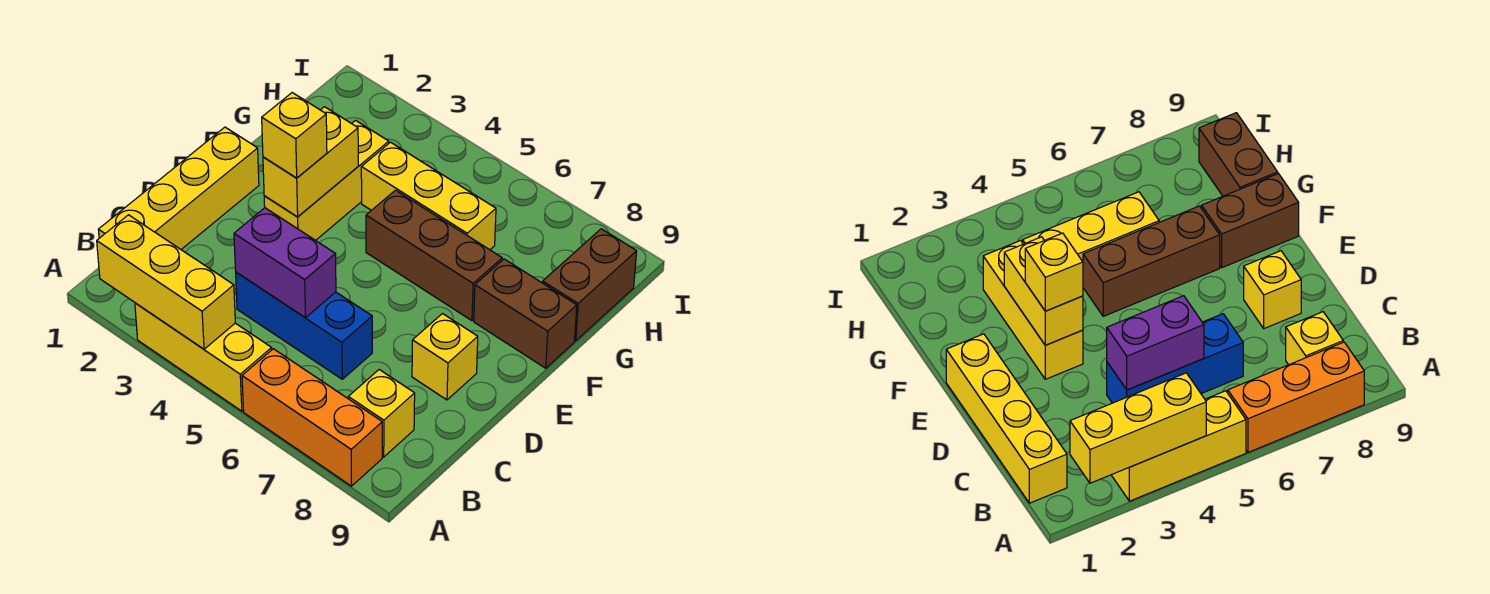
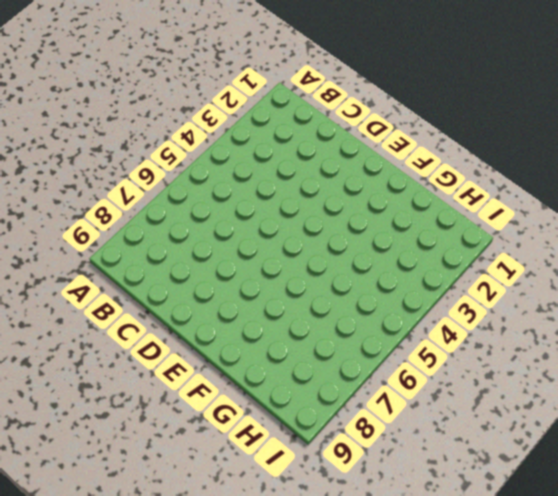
none -> yellow 1x3 brick [135,303,272,411]
none -> orange 1x3 brick [242,349,382,486]
none -> yellow 1x4 brick [98,127,259,249]

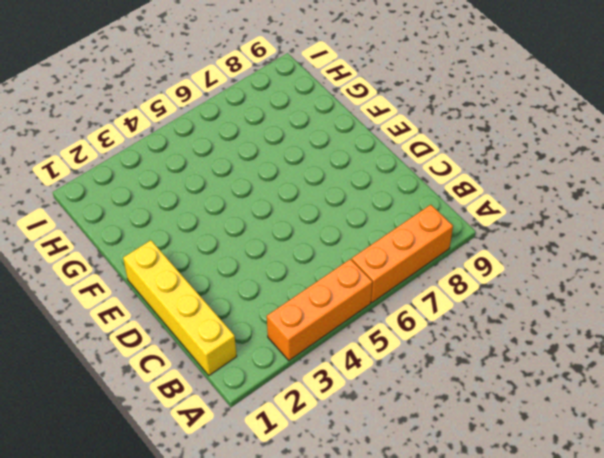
orange 1x3 brick [267,259,372,361] -> yellow 1x3 brick [135,303,272,411]
none -> yellow 1x1 brick [348,370,415,457]
none -> blue 1x3 brick [236,272,372,379]
none -> yellow 1x1 brick [412,314,478,400]

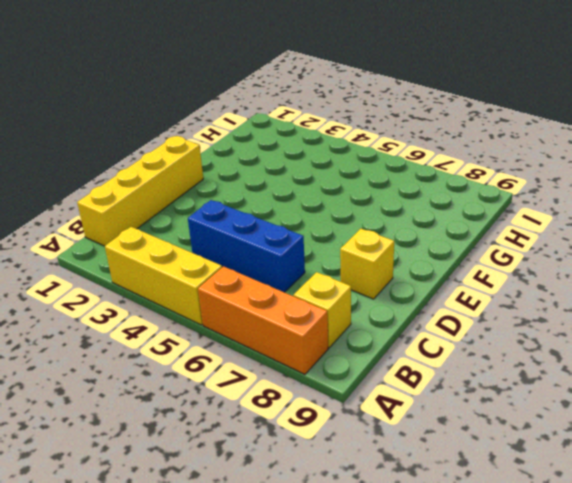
none -> yellow 1x3 brick [264,121,389,240]
none -> brown 1x3 brick [366,190,502,321]
none -> brown 1x2 brick [474,259,577,368]

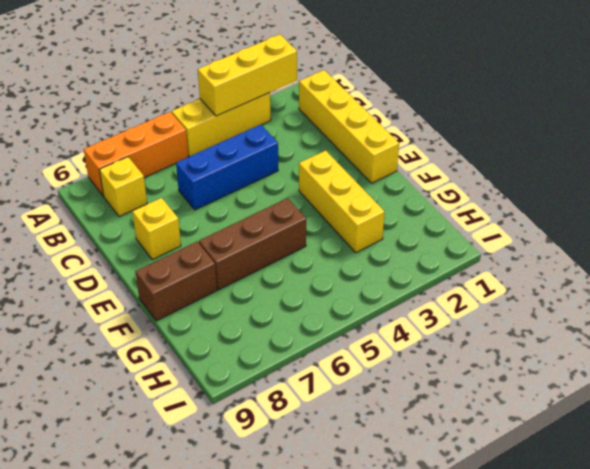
none -> yellow 1x3 brick [361,142,496,250]
none -> brown 1x2 brick [543,229,637,341]
none -> purple 1x2 brick [234,208,336,318]

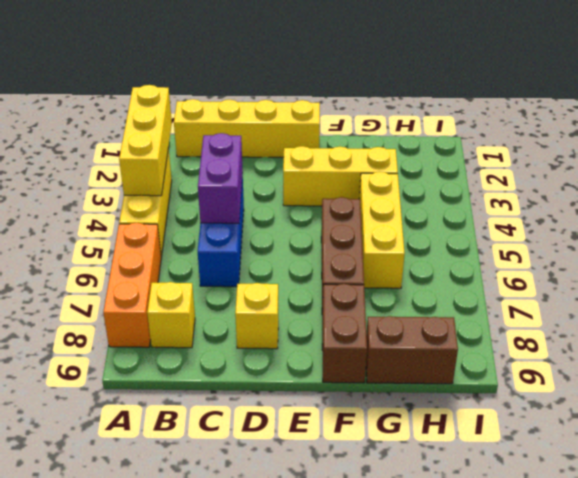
none -> yellow 1x2 brick [263,107,358,217]
none -> yellow 1x1 brick [262,93,327,178]

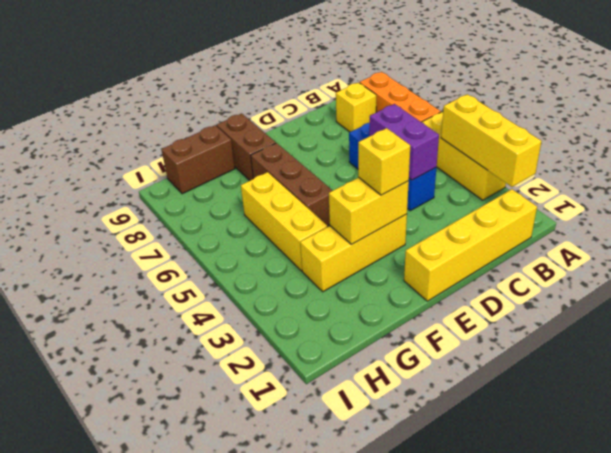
none -> yellow 1x1 brick [412,314,478,400]

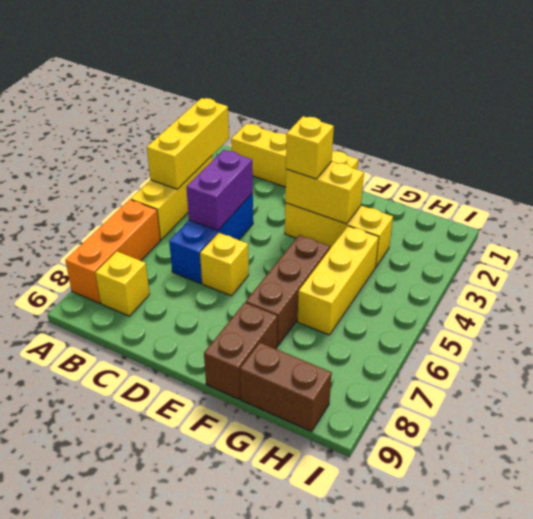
yellow 1x1 brick [200,233,249,296] -> yellow 1x1 brick moved to [412,314,478,400]

